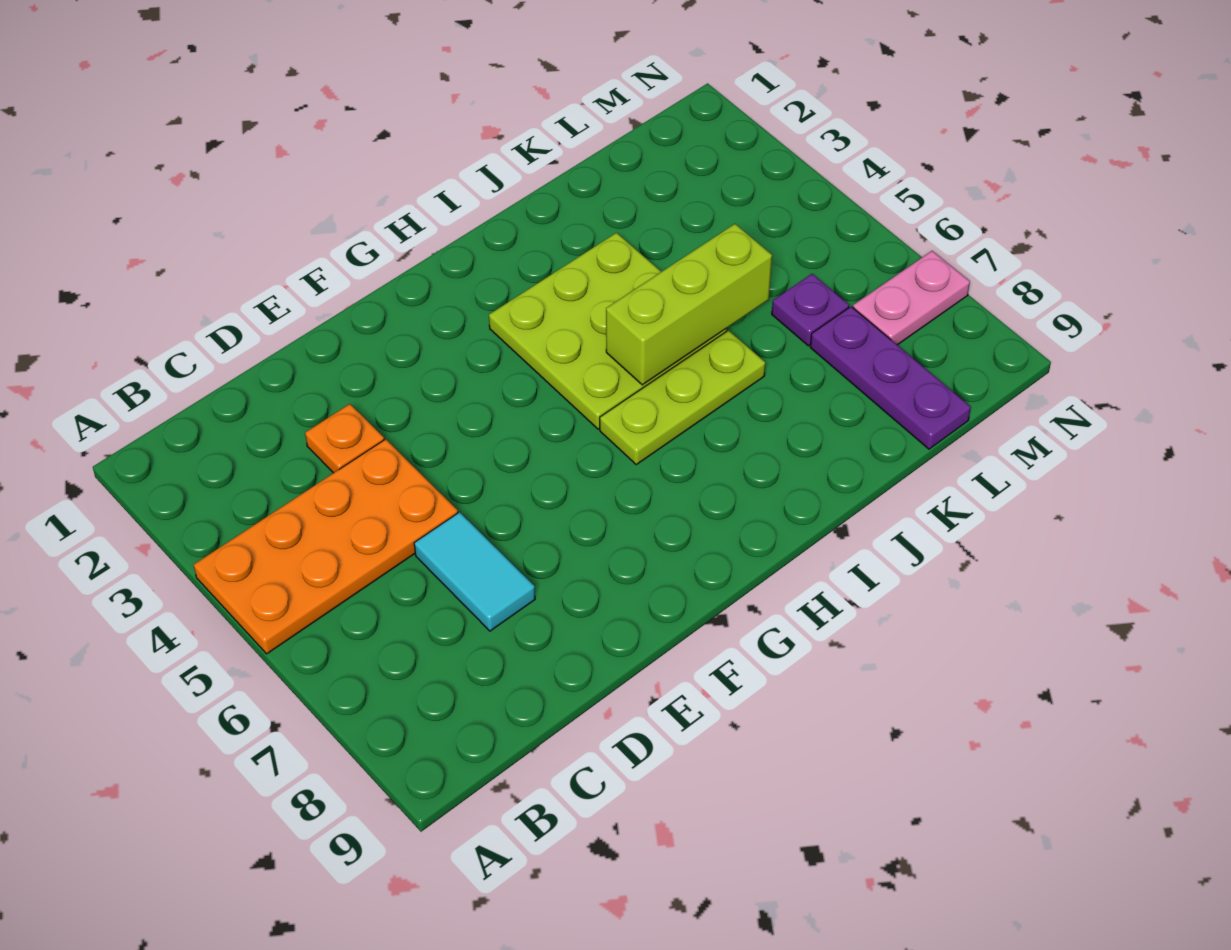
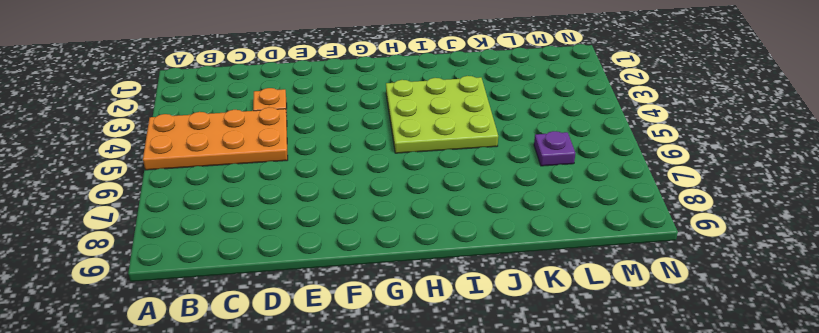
none -> cyan 1x2 tile [414,512,535,631]
none -> lime 1x3 plate [600,330,765,464]

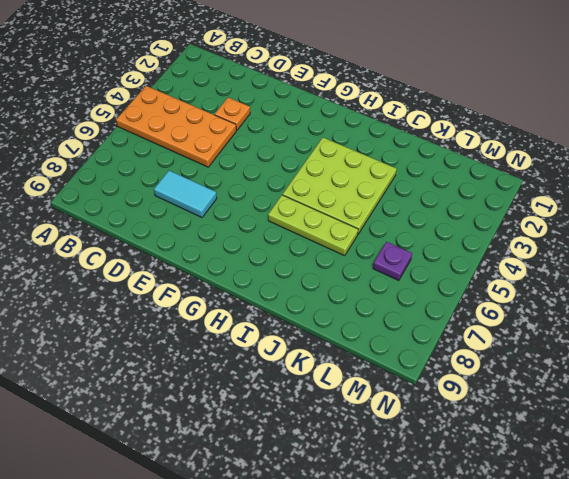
cyan 1x2 tile [154,171,217,217] -> cyan 1x2 tile turned to [414,512,535,631]
none -> purple 1x3 plate [810,307,971,449]
none -> pink 1x2 plate [853,251,970,345]

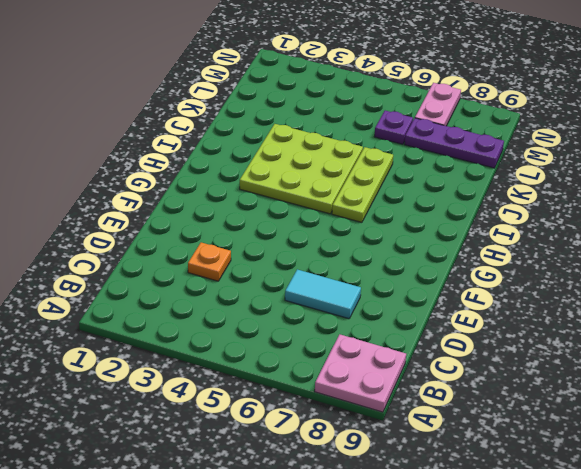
pink 2x2 plate [315,334,406,412] -> none
none -> orange 2x4 plate [194,439,458,654]
none -> lime 1x3 brick [606,224,772,385]

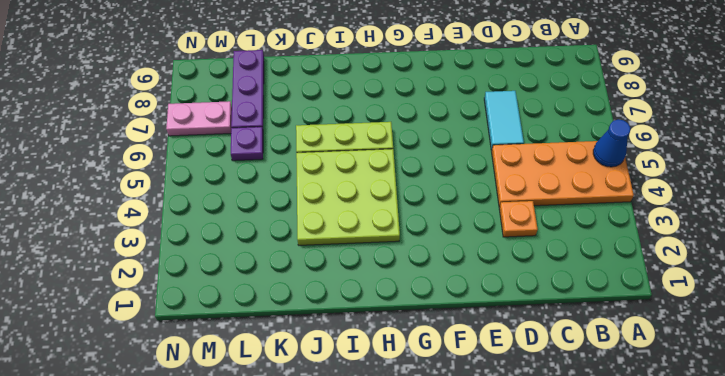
blue 1x1 cone [593,119,630,167] -> none
none -> lime 1x3 brick [606,224,772,385]

